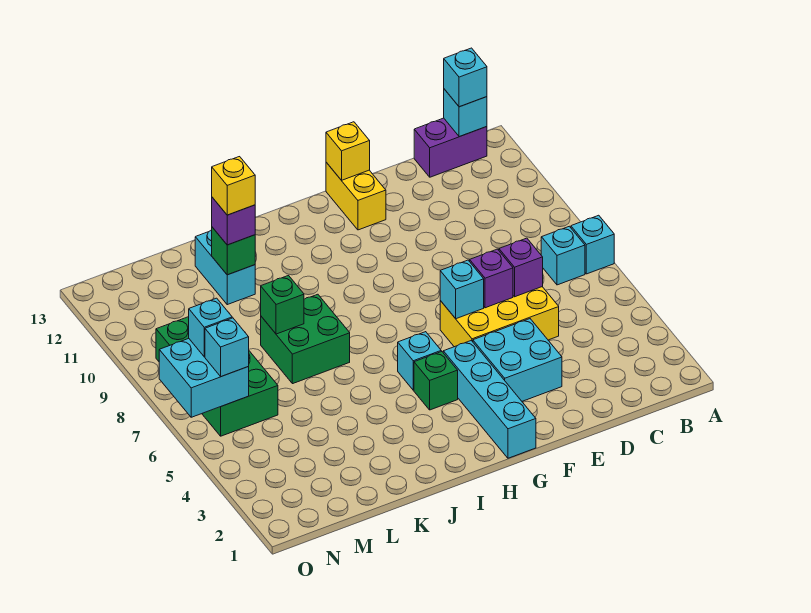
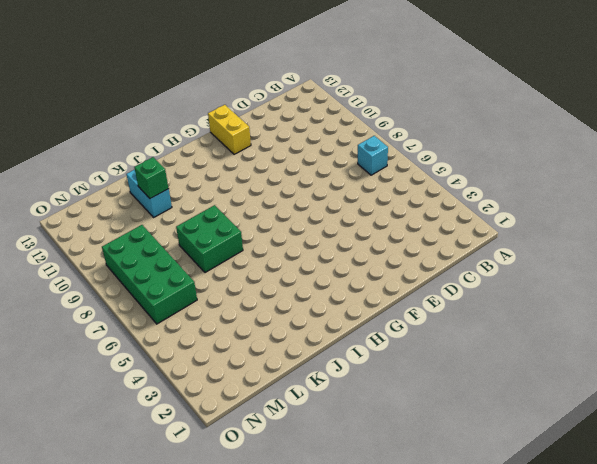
none -> cyan 1x1 brick [571,215,614,274]
none -> purple 1x2 brick [414,118,487,177]
none -> yellow 2x3 brick [440,287,559,347]

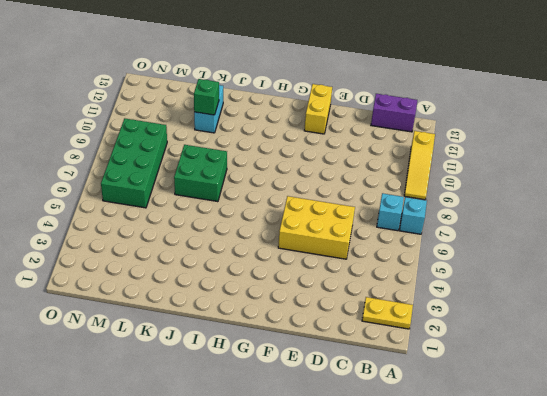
yellow 1x2 plate [362,297,413,329] -> none
yellow 1x3 slope [404,131,435,200] -> none
none -> cyan 2x2 brick [473,319,562,401]
none -> cyan 1x4 brick [443,341,536,458]
none -> green 1x1 brick [414,351,458,410]

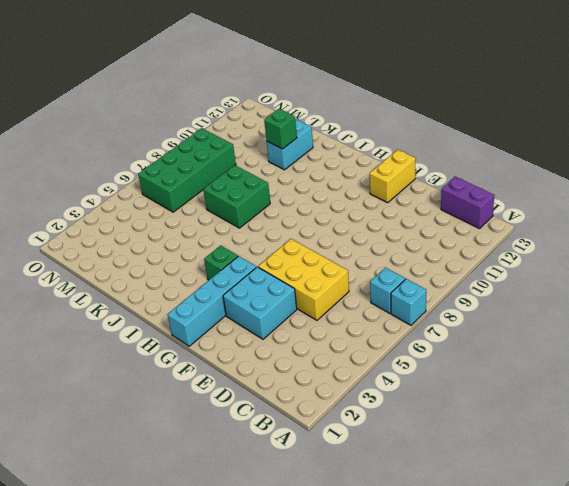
none -> cyan 1x1 brick [398,332,441,390]
none -> cyan 1x1 brick [444,89,487,137]
none -> purple 1x1 brick [499,238,543,297]

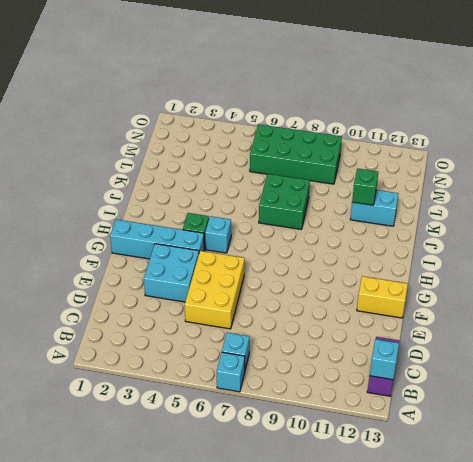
none -> purple 1x1 brick [499,238,543,297]
none -> purple 1x1 brick [470,249,513,308]
none -> cyan 1x1 brick [440,260,484,319]

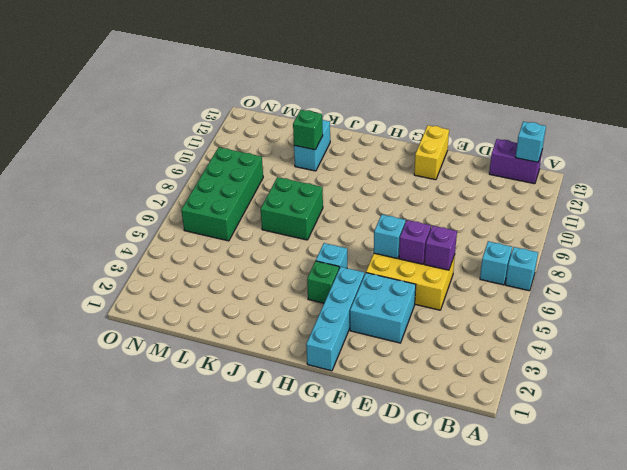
none -> yellow 1x1 brick [326,122,370,180]
none -> green 1x1 brick [261,276,304,334]
none -> cyan 2x2 brick [159,339,249,417]

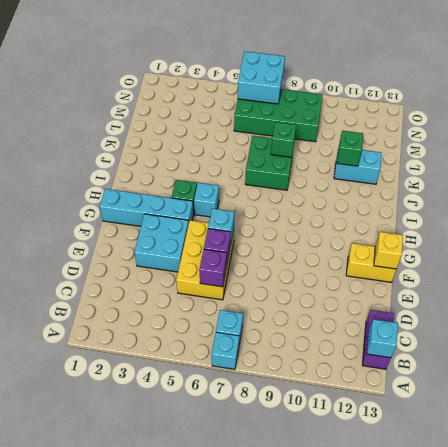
none -> cyan 1x1 brick [444,48,487,107]
none -> purple 1x1 brick [212,197,255,245]
none -> cyan 1x1 brick [205,318,249,377]

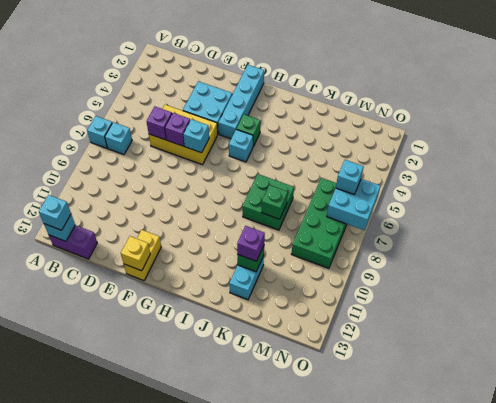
none -> cyan 1x1 brick [189,298,232,357]
none -> yellow 1x1 brick [212,157,255,215]

